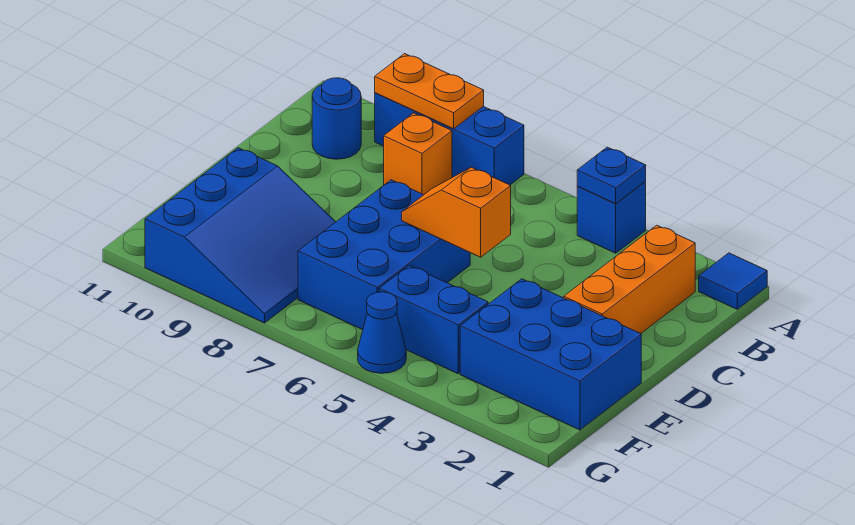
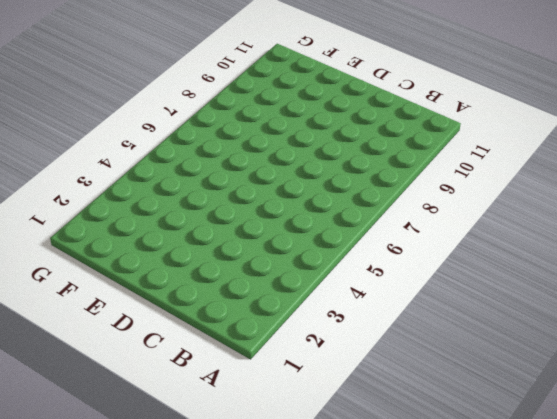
none -> blue 1x1 tile [699,253,767,309]
none -> blue 1x1 brick [577,182,646,253]
none -> blue 1x3 brick [375,93,524,185]

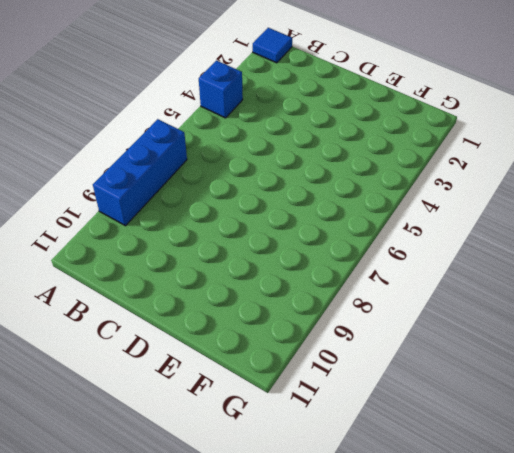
none -> orange 1x3 brick [564,225,695,334]
none -> orange 1x1 brick [384,113,452,195]
none -> blue 1x1 round brick [312,78,361,159]

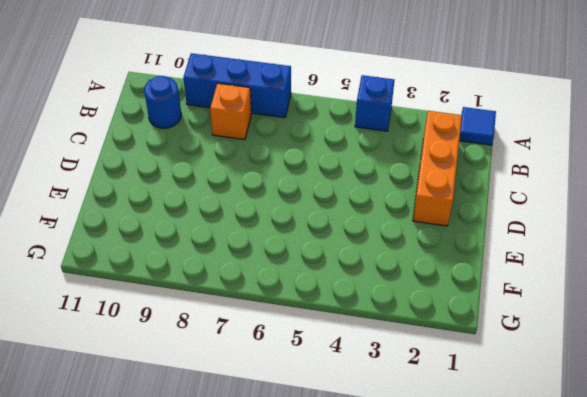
none -> blue 2x3 brick [298,180,470,330]
none -> blue 2x3 brick [460,279,641,430]
none -> blue 3x3 slope [145,148,335,323]

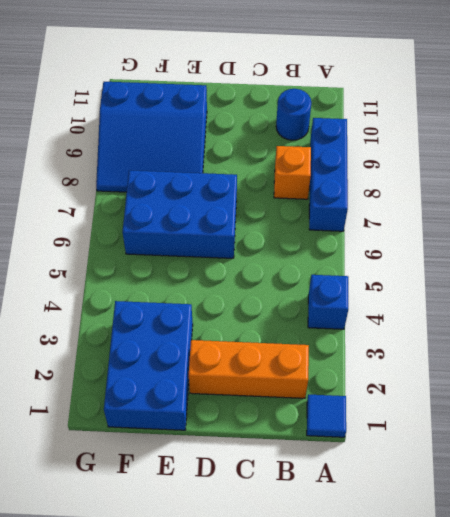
none -> blue 1x2 brick [379,266,488,374]
none -> blue 1x1 cone [358,292,406,373]
none -> blue 1x1 plate [577,147,646,204]

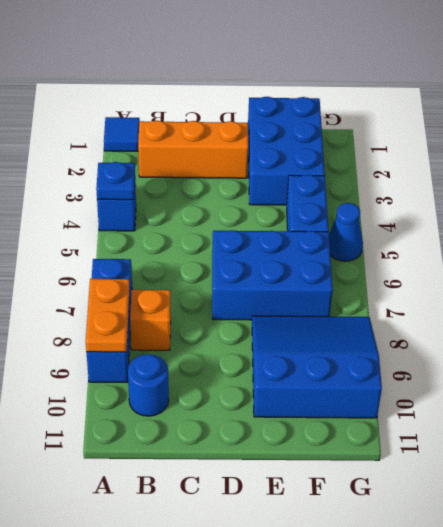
none -> orange 1x2 slope [402,167,511,257]

